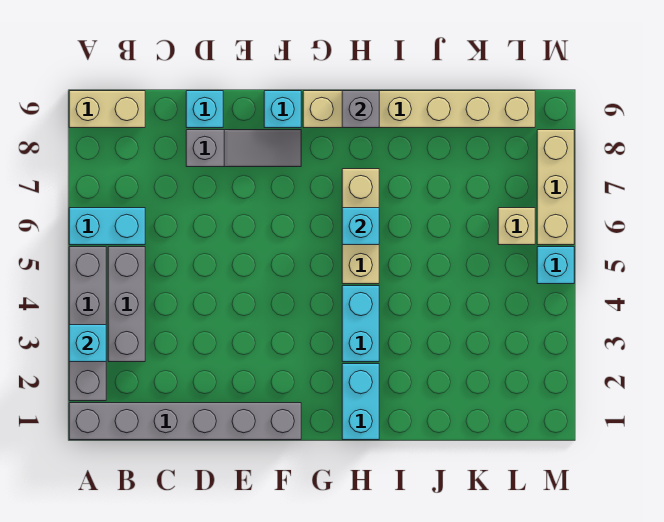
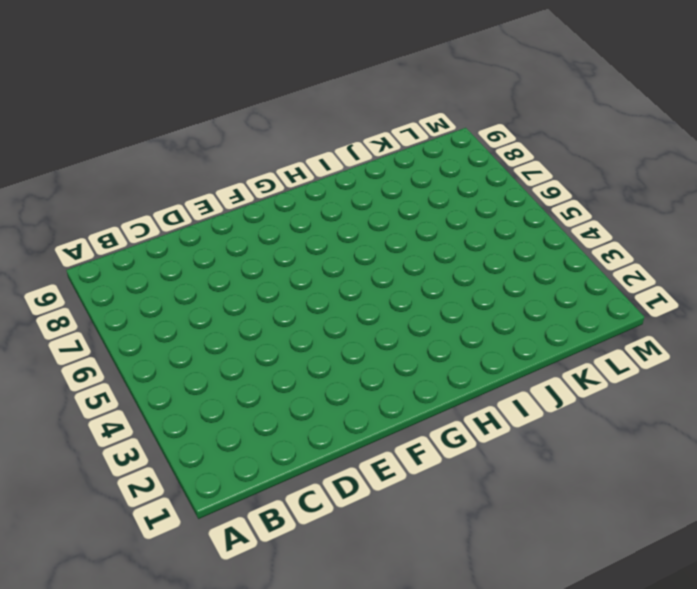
none -> grey 1x6 brick [69,403,301,440]
none -> grey 1x4 brick [69,247,106,401]
none -> cyan 1x2 brick [69,208,145,245]

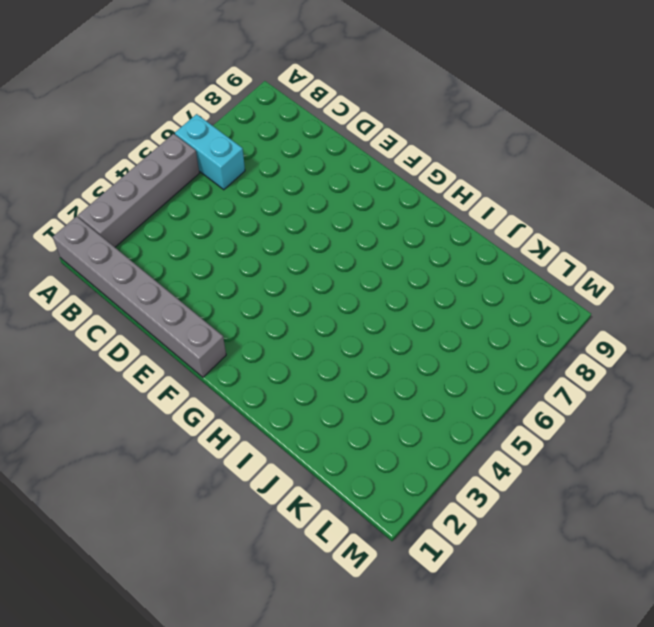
none -> tan 1x2 brick [69,91,145,128]
none -> grey 1x3 brick [108,247,145,362]
none -> grey 1x3 slope [186,130,301,167]

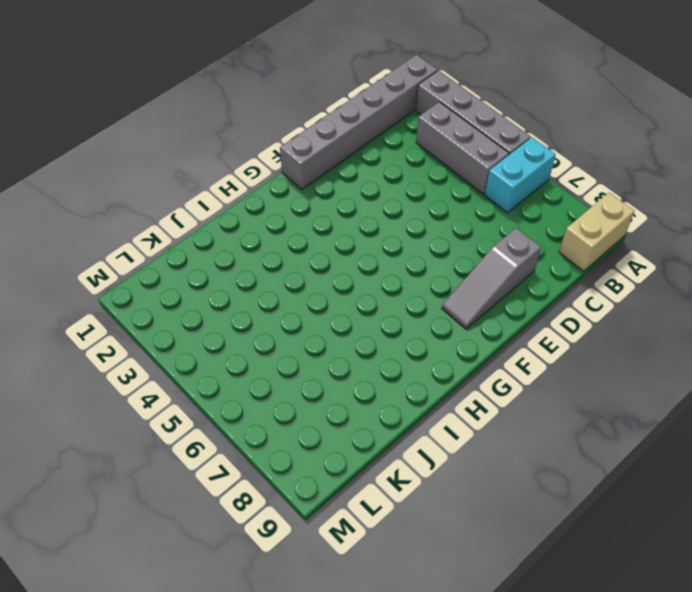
none -> cyan 1x1 brick [186,91,223,128]
none -> cyan 1x1 brick [264,91,301,128]
none -> tan 1x6 brick [303,91,535,128]

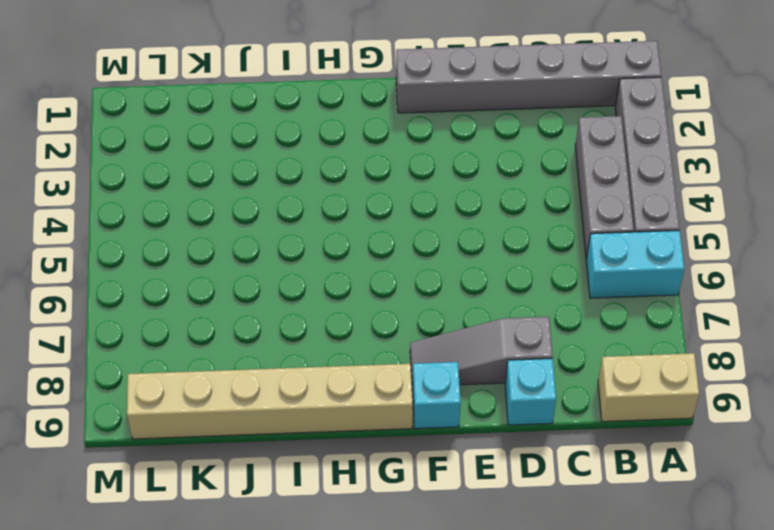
none -> cyan 1x2 brick [342,364,379,440]
none -> cyan 1x2 brick [342,286,379,362]
none -> tan 1x3 brick [342,169,379,284]

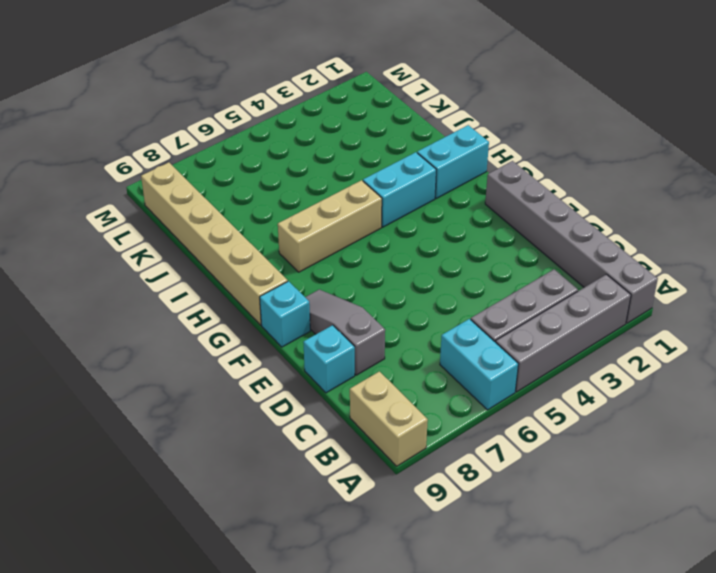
none -> tan 1x1 brick [498,208,535,245]
none -> cyan 1x1 brick [537,247,574,284]
none -> tan 1x3 brick [537,130,574,245]

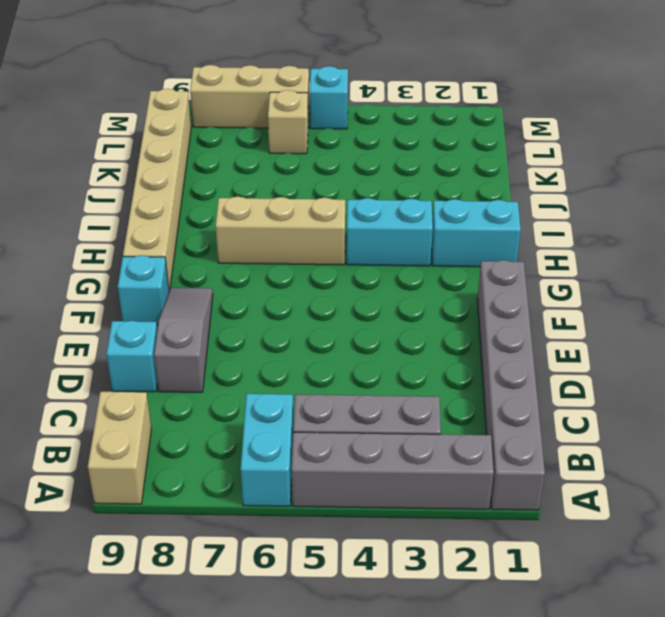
none -> cyan 1x1 brick [69,325,106,362]
none -> cyan 1x1 brick [342,208,379,245]
none -> grey 1x1 brick [342,91,379,128]

